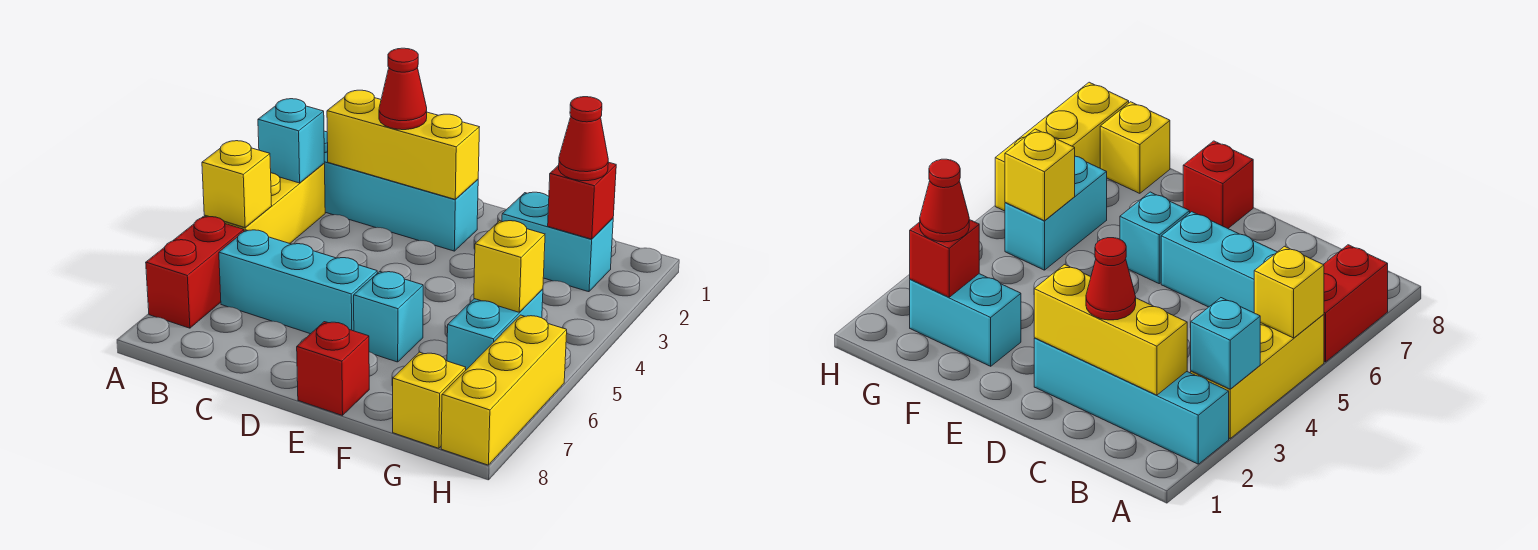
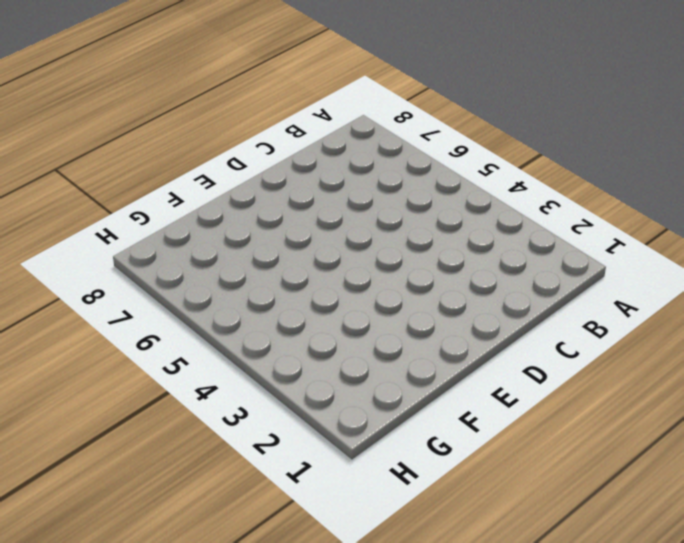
none -> cyan 1x4 brick [324,131,478,251]
none -> yellow 1x3 brick [204,164,325,243]
none -> red 1x2 brick [146,217,244,328]

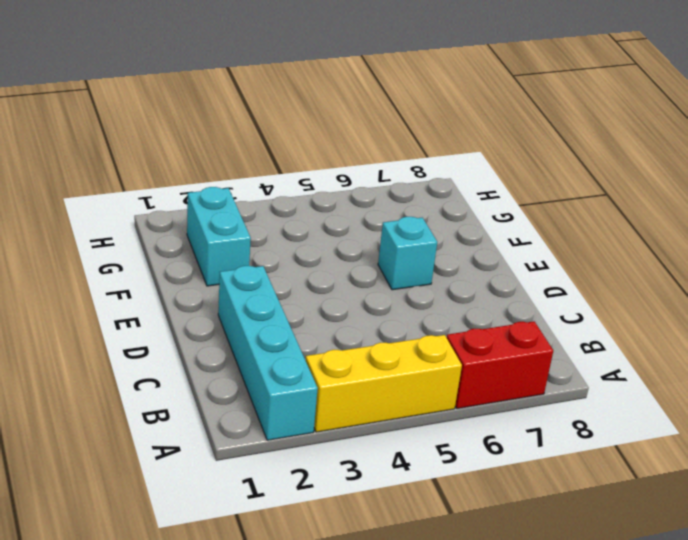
none -> cyan 1x3 brick [219,230,377,334]
none -> red 1x1 brick [297,322,369,416]
none -> cyan 1x2 brick [447,289,543,370]

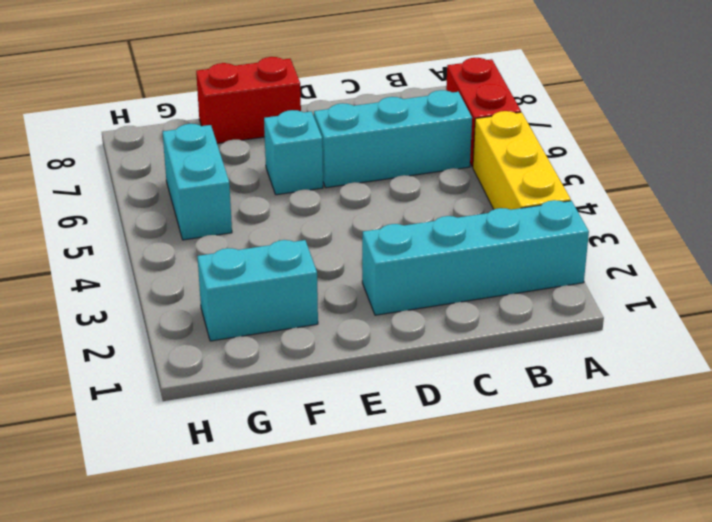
red 1x2 brick [196,57,301,144] -> red 1x1 brick [297,322,369,416]
none -> yellow 1x1 brick [393,352,466,448]
none -> yellow 1x3 brick [441,315,567,465]
none -> cyan 1x1 brick [258,99,325,183]

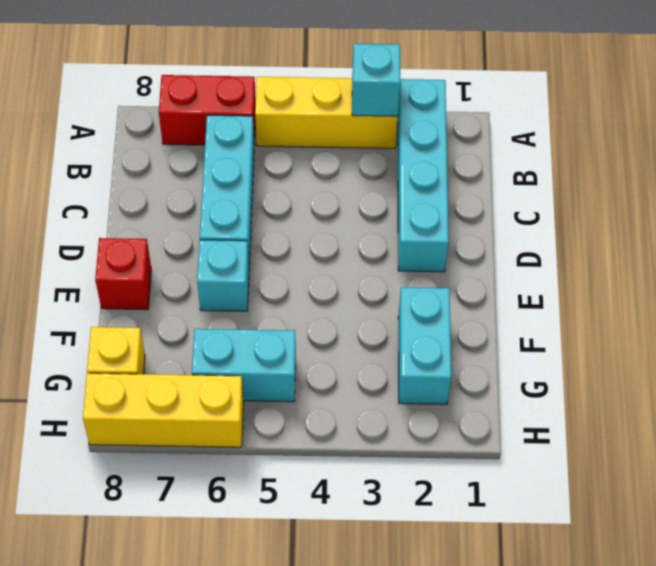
none -> yellow 1x1 brick [202,141,272,228]
none -> yellow 1x3 brick [327,90,479,199]
none -> red 1x1 brick [548,162,616,239]

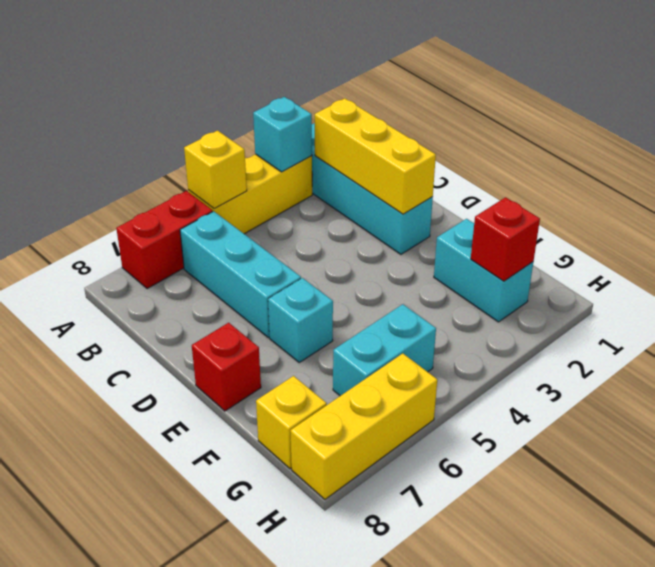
none -> yellow 1x1 brick [474,221,545,312]
none -> red 1x1 cone [379,48,427,130]
none -> red 1x1 cone [559,97,608,181]

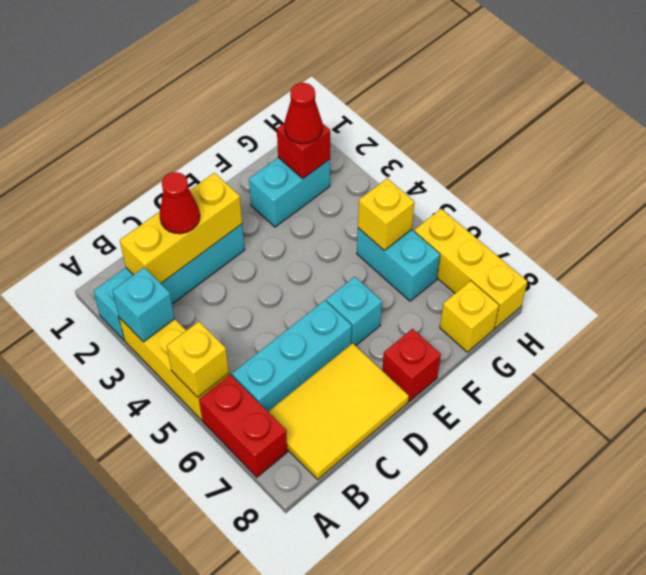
yellow 2x3 tile [268,343,409,479] -> none

